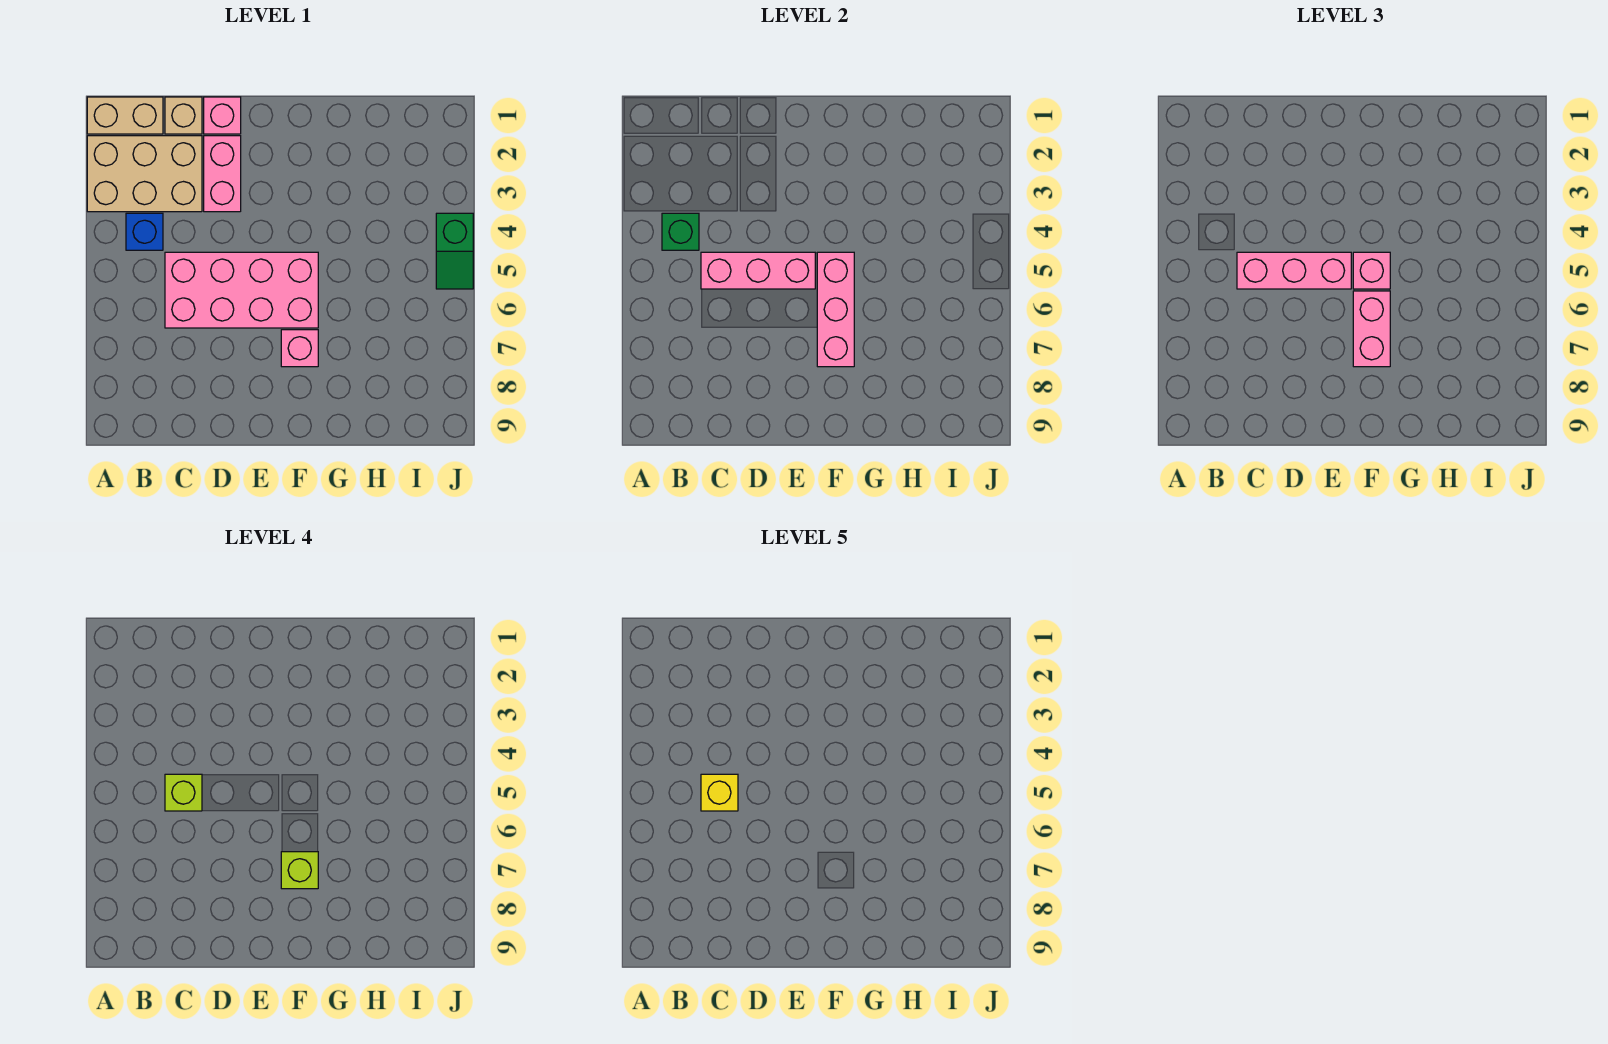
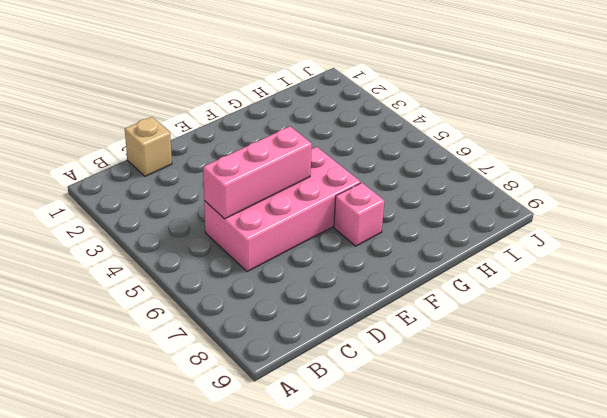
none -> tan 1x2 brick [87,97,163,134]
none -> tan 2x3 brick [87,136,202,212]
none -> blue 1x1 brick [126,213,163,250]

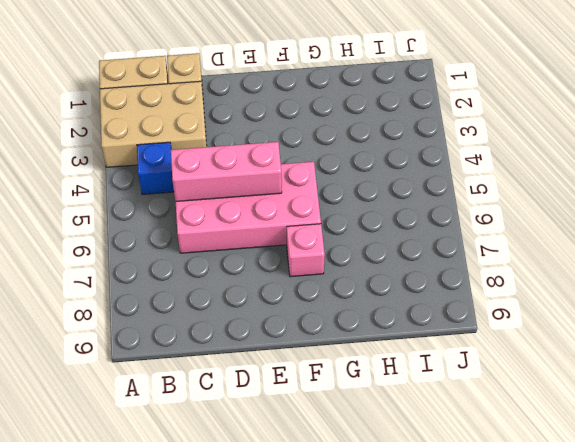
none -> pink 1x1 brick [204,97,241,134]
none -> pink 1x2 brick [204,136,241,212]
none -> green 1x2 slope [436,213,473,289]

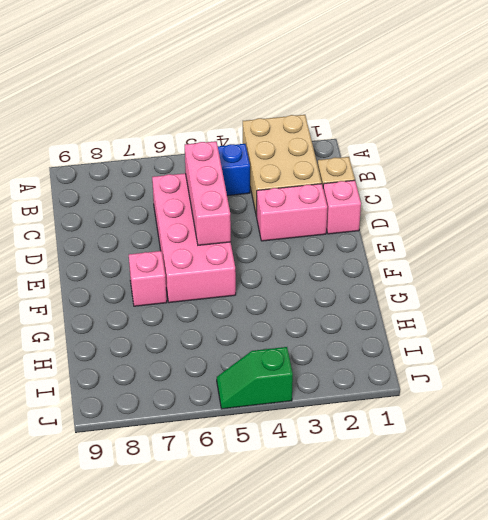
none -> tan 1x2 brick [87,97,163,134]
none -> green 1x1 brick [662,213,699,250]
none -> pink 1x3 brick [817,252,854,367]

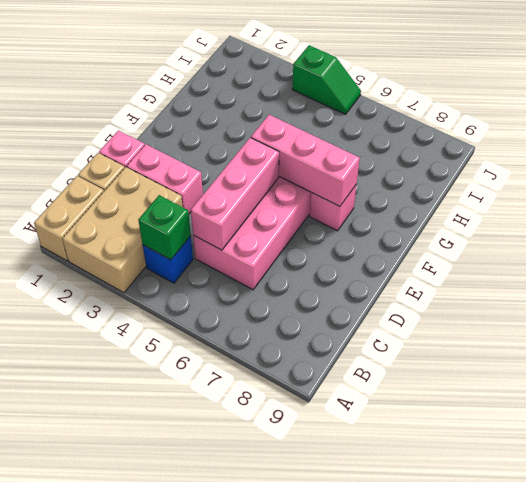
none -> pink 1x3 brick [1237,252,1351,289]
none -> pink 1x1 brick [1353,252,1390,289]
none -> pink 1x2 brick [1353,291,1390,367]

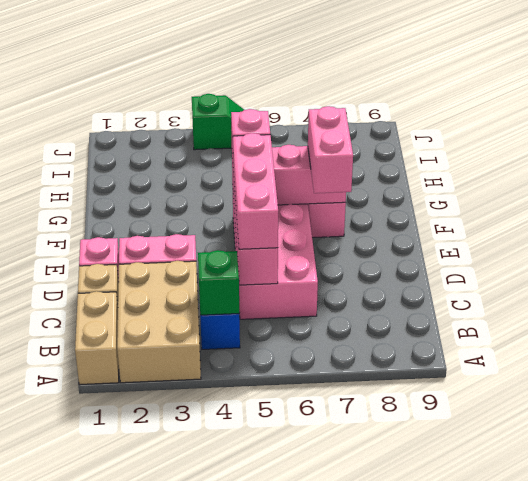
pink 1x2 brick [308,106,353,193] -> pink 1x2 brick turned to [1353,291,1390,367]
none -> lime 1x1 brick [165,774,202,811]
none -> lime 1x1 brick [281,852,318,889]
none -> yellow 1x1 brick [701,774,738,811]

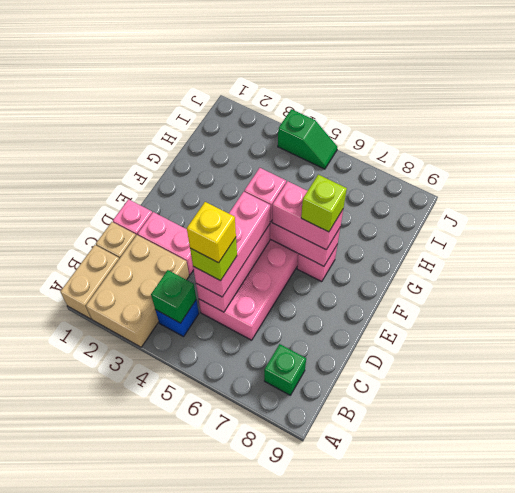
green 1x1 brick [264,344,306,395] -> none

